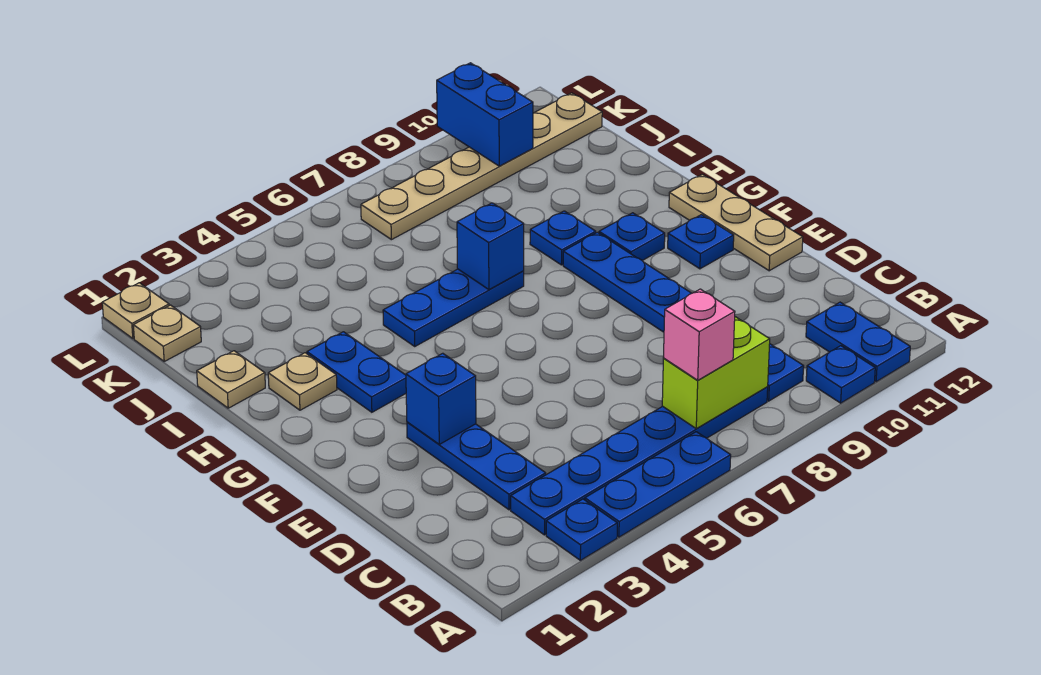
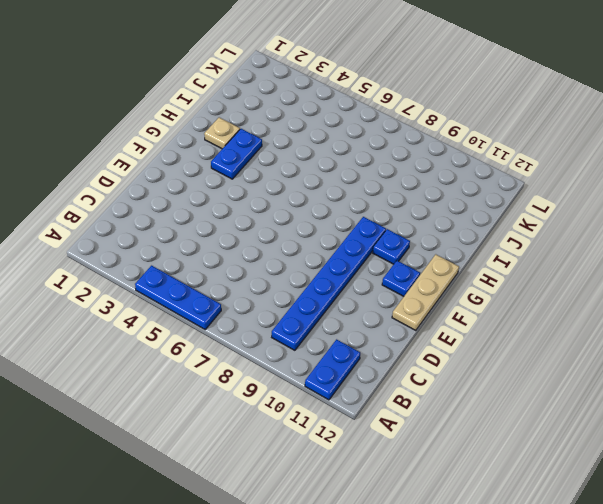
none -> blue 1x1 plate [546,499,617,560]
none -> blue 1x1 plate [806,346,875,403]
none -> blue 1x6 plate [511,387,768,535]

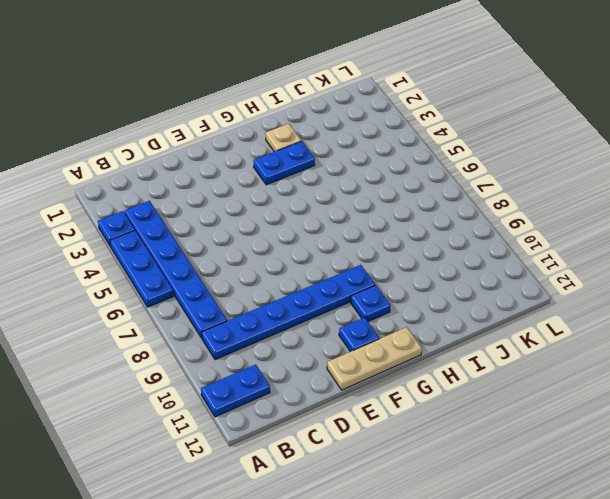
none -> blue 1x1 plate [806,346,875,403]
none -> blue 1x3 plate [407,422,546,510]
none -> blue 1x3 plate [383,269,524,346]

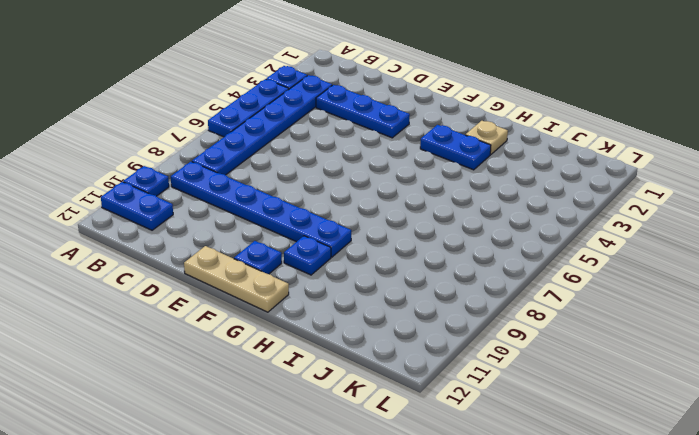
none -> blue 1x3 plate [383,269,524,346]
none -> blue 1x1 plate [530,211,596,265]
none -> tan 1x1 plate [197,351,265,408]

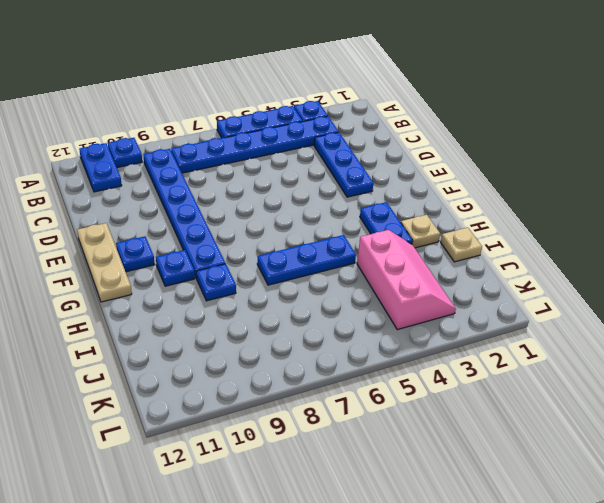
pink 2x3 slope [357,230,456,330] -> none
none -> tan 1x1 plate [133,305,201,361]
none -> tan 1x6 plate [361,93,602,240]
none -> tan 1x1 plate [102,283,169,339]

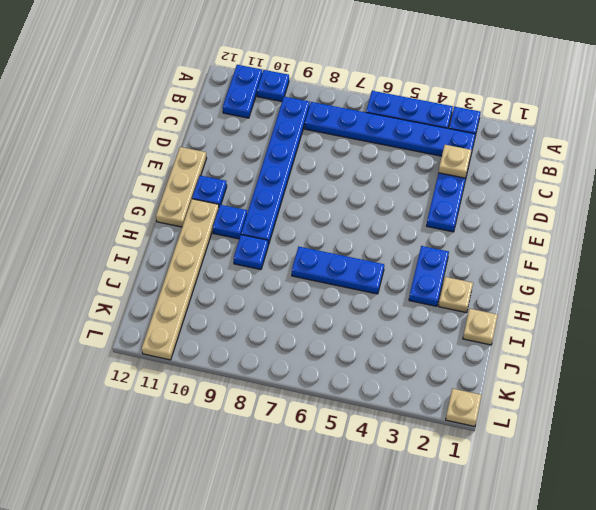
tan 1x1 plate [439,145,471,178] -> tan 1x1 plate moved to [133,305,201,361]
tan 1x6 plate [142,199,219,360] -> tan 1x6 plate turned to [361,93,602,240]
none -> lime 1x2 brick [662,317,770,429]
none -> blue 1x1 brick [406,353,476,444]
none -> blue 1x1 brick [457,203,524,290]

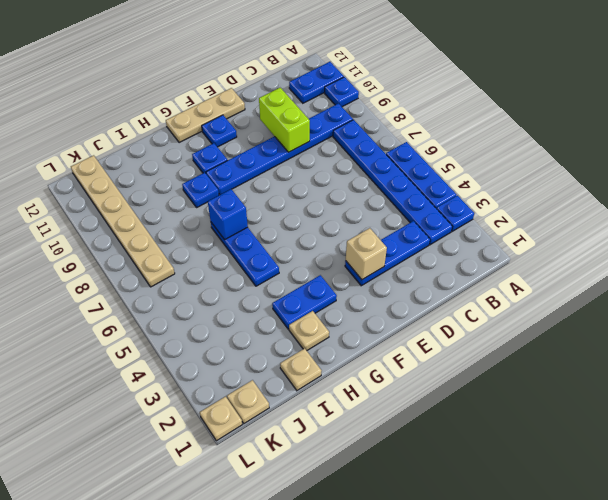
lime 1x2 brick [259,88,310,152] -> lime 1x2 brick moved to [662,317,770,429]
tan 1x1 brick [346,228,387,280] -> blue 1x1 brick [406,353,476,444]
none -> blue 1x2 brick [437,63,533,166]
none -> pink 1x1 brick [663,289,735,380]

